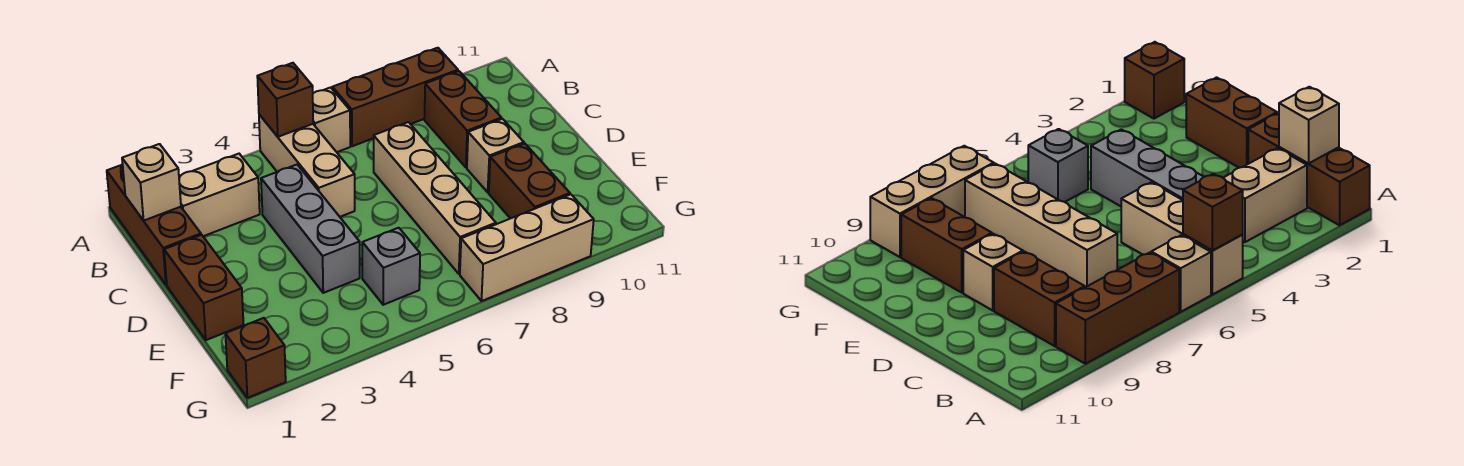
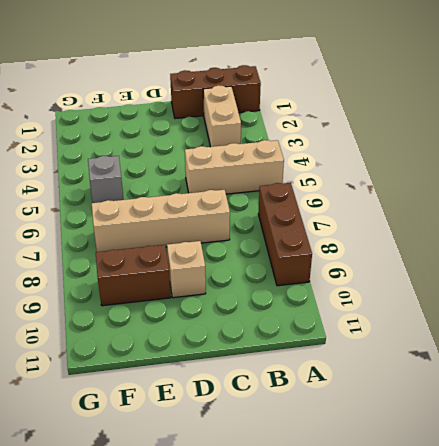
none -> tan 1x1 brick [313,88,350,152]
none -> brown 1x2 brick [424,71,501,167]
none -> grey 1x3 brick [261,165,360,293]

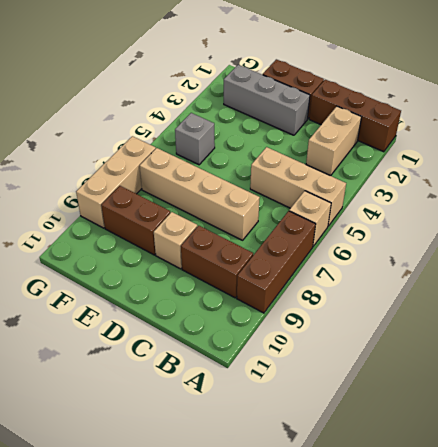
grey 1x3 brick [224,65,310,135] -> grey 1x3 brick moved to [261,165,360,293]
none -> brown 1x1 brick [225,318,286,398]
none -> brown 1x1 brick [257,63,313,137]
none -> tan 1x1 brick [122,144,181,221]

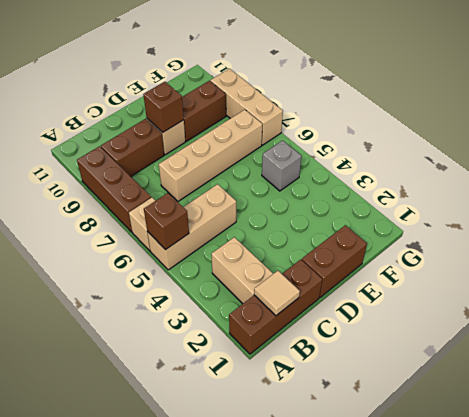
tan 1x1 tile [254,271,300,316] -> tan 1x1 brick [122,144,181,221]
brown 1x1 brick [143,82,184,132] -> brown 1x1 brick moved to [225,318,286,398]
none -> grey 1x3 brick [261,165,360,293]

